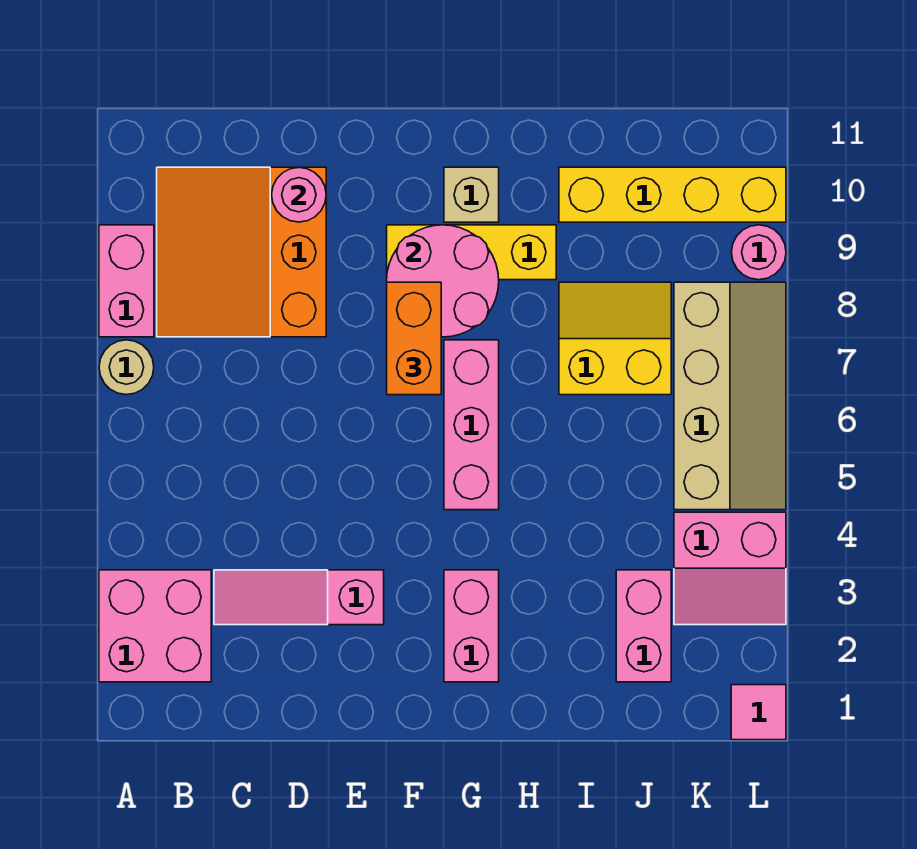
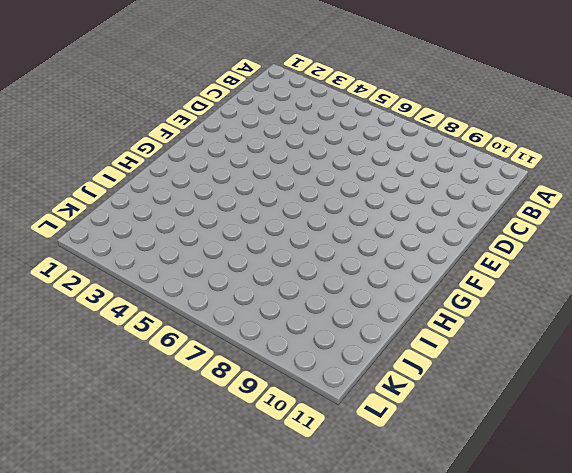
none -> pink 2x2 brick [99,570,211,682]
none -> tan 1x1 round brick [99,340,154,395]
none -> pink 1x2 brick [99,225,154,337]

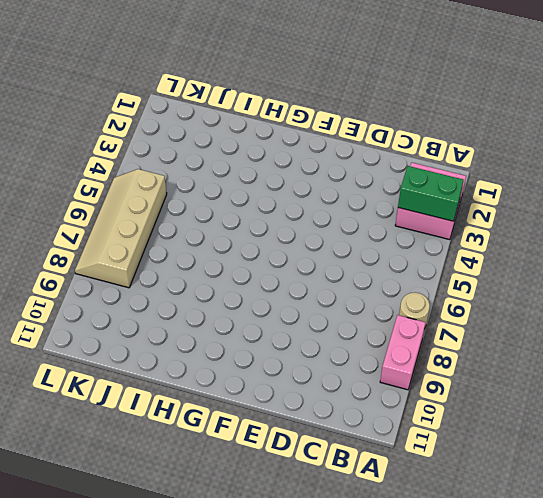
green 1x2 brick [398,166,464,221] -> none
none -> orange 3x3 slope [157,167,326,337]
none -> pink 1x3 slope [214,570,384,625]
none -> yellow 1x3 brick [387,225,556,280]

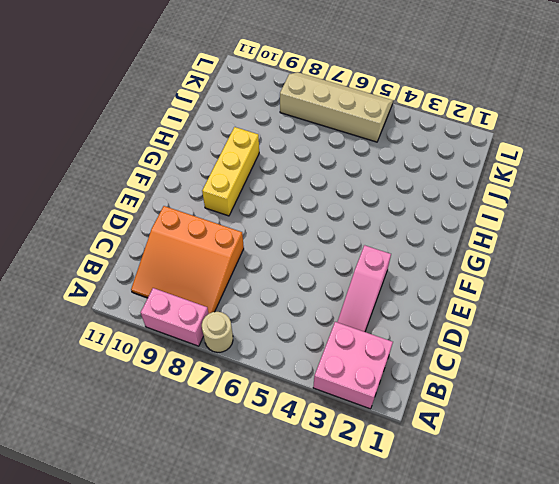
none -> pink 1x2 brick [444,570,499,682]
none -> pink 1x3 brick [444,340,499,510]
none -> tan 1x1 brick [444,167,499,222]

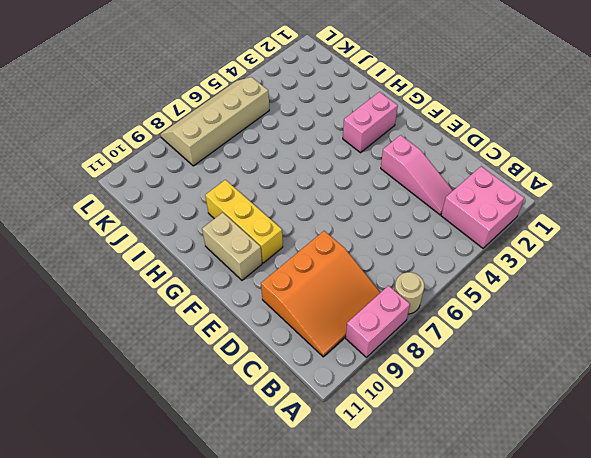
tan 1x2 brick [202,213,262,280] -> tan 1x1 brick [444,167,499,222]
none -> pink 1x3 brick [444,340,499,510]
none -> yellow 2x2 slope [559,282,671,395]
none -> yellow 1x4 brick [559,167,786,222]

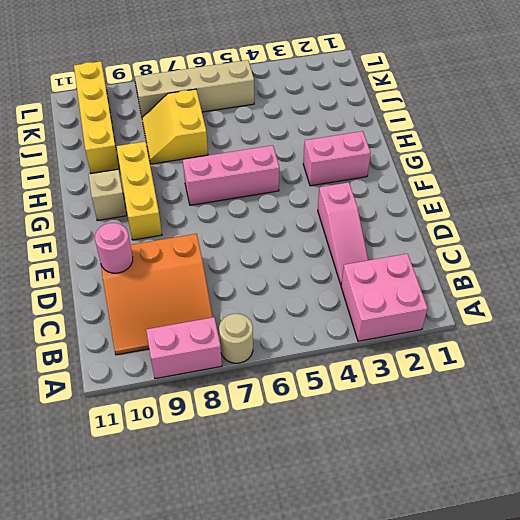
none -> pink 1x2 brick [616,570,671,682]
none -> pink 2x2 slope [674,512,786,625]
none -> pink 1x1 tile [731,685,786,740]

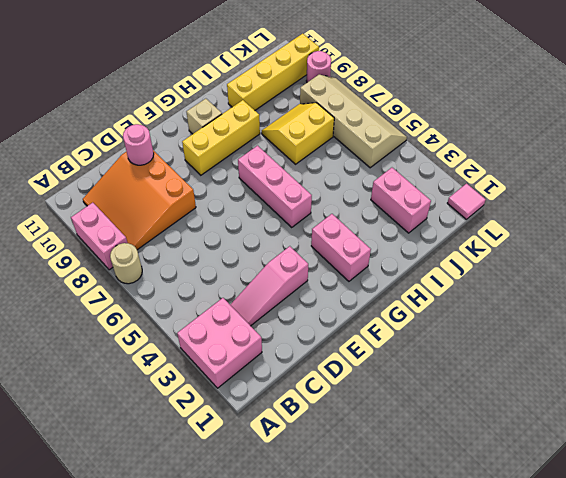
none -> pink 2x2 slope [674,512,786,625]
none -> pink 2x2 round brick [387,225,499,337]
none -> orange 1x2 brick [387,282,441,395]

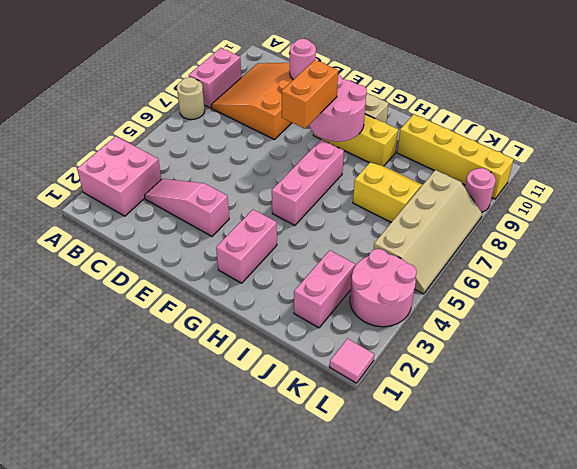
pink 2x2 round brick [350,249,417,327] -> pink 2x2 slope [674,512,786,625]

